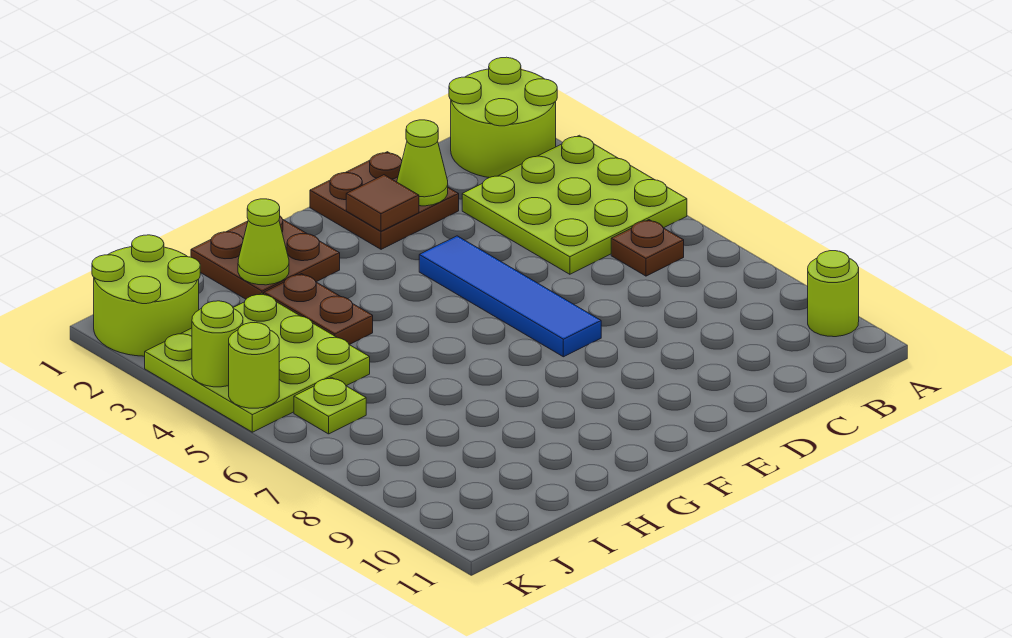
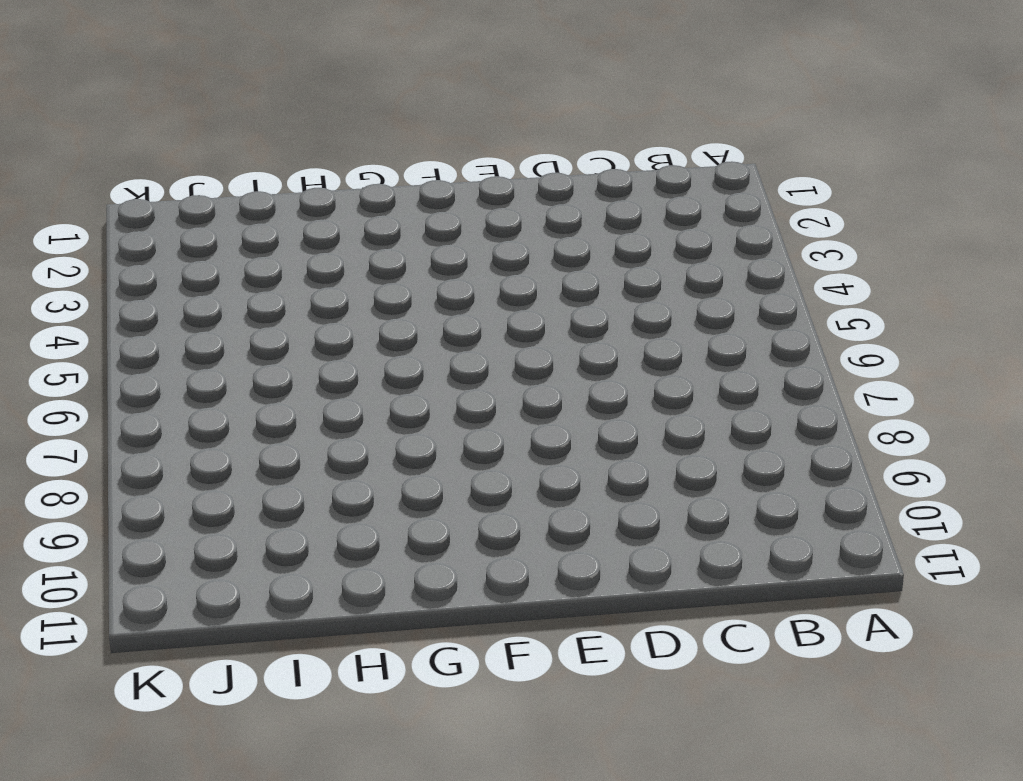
none -> lime 2x2 round brick [449,57,557,178]
none -> lime 3x3 plate [462,135,687,274]
none -> lime 1x1 round brick [808,251,859,337]

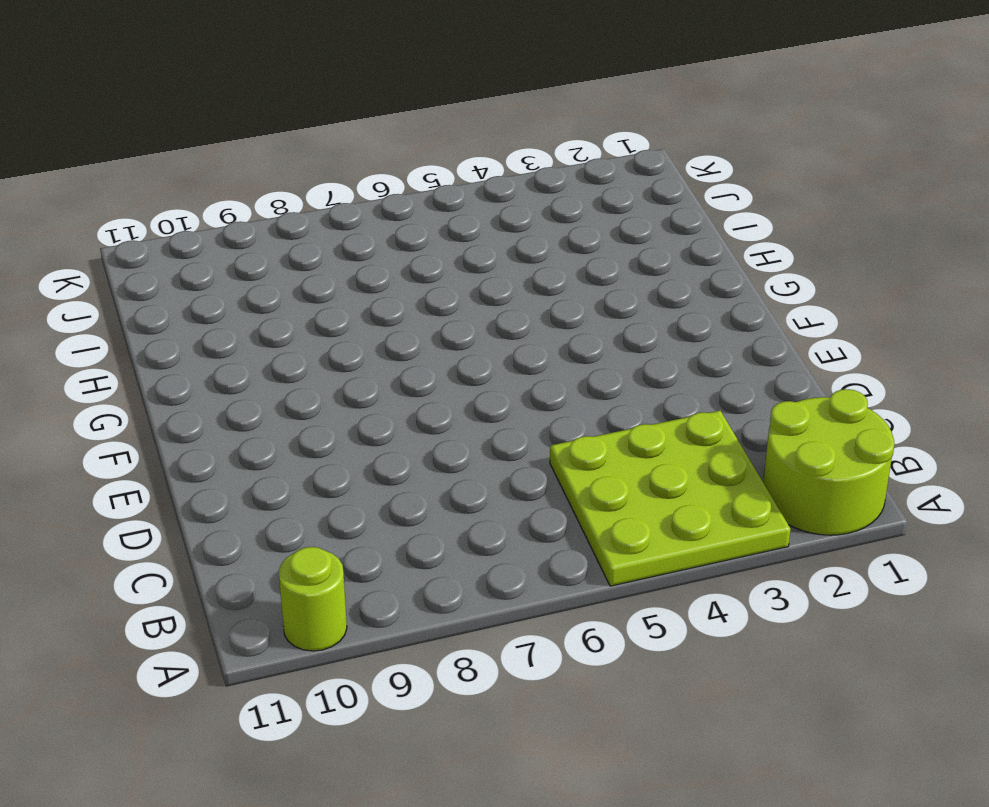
none -> brown 1x1 plate [611,220,684,276]
none -> brown 2x2 plate [310,152,459,249]
none -> blue 1x4 tile [419,236,601,357]

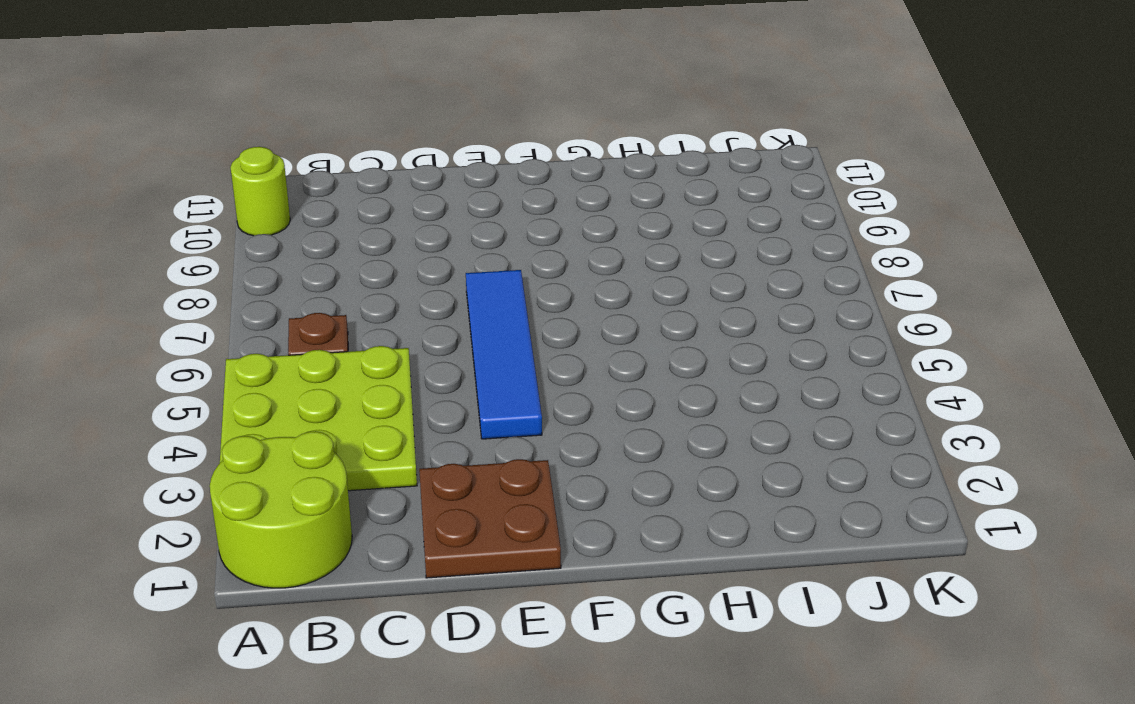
none -> brown 2x2 plate [191,216,340,299]
none -> brown 1x2 plate [264,274,373,345]
none -> lime 3x3 plate [145,293,370,432]

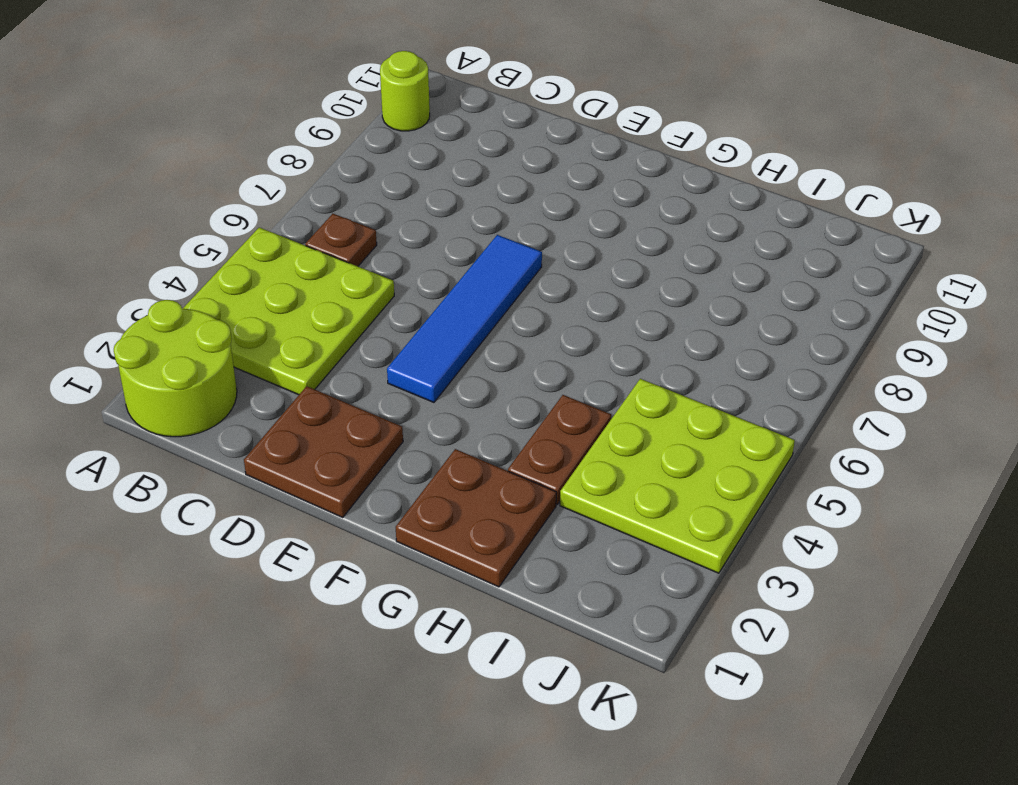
none -> lime 2x2 round brick [92,235,200,356]
none -> lime 1x1 plate [294,377,366,434]
none -> lime 1x1 cone [397,120,448,206]

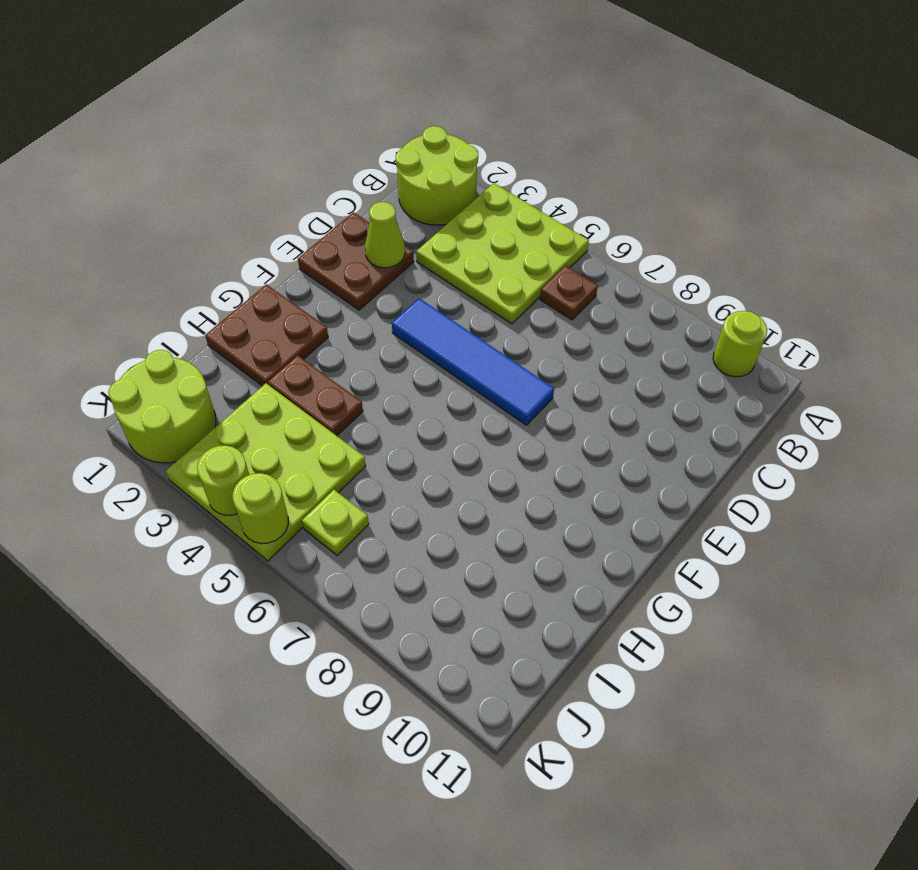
none -> brown 1x1 tile [346,175,419,231]
none -> lime 1x1 cone [238,199,289,285]

